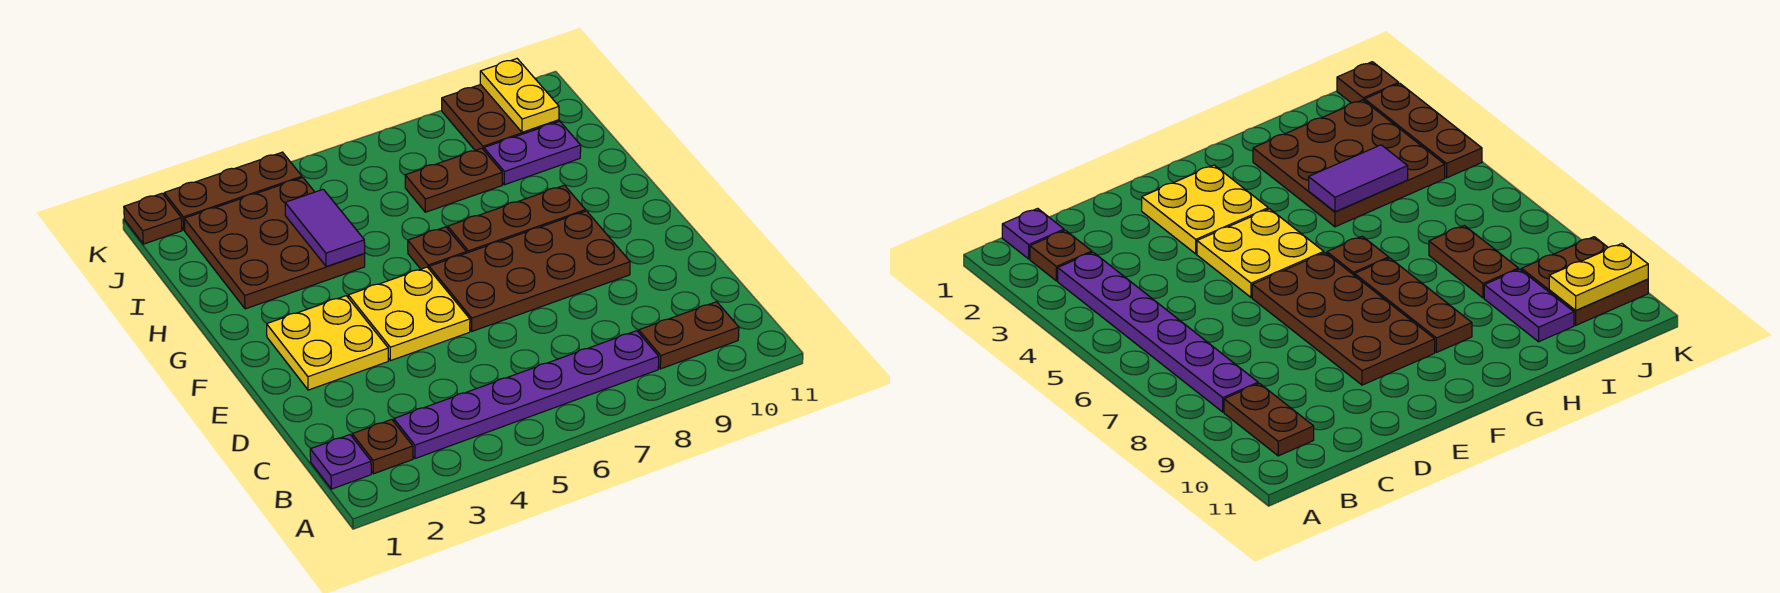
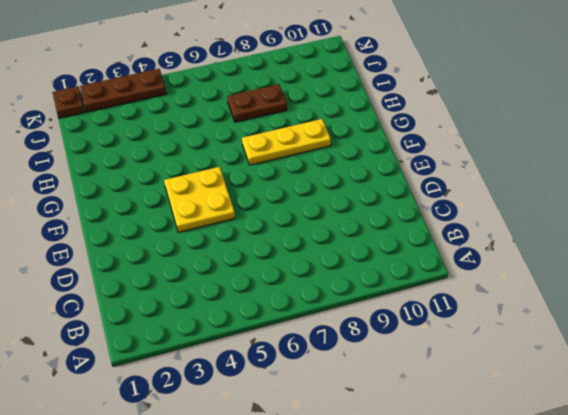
yellow 1x3 plate [242,119,331,165] -> brown 1x3 plate [448,185,585,253]
none -> purple 1x1 plate [310,435,371,489]
none -> brown 1x1 plate [352,419,413,474]
none -> purple 1x6 plate [394,331,659,459]

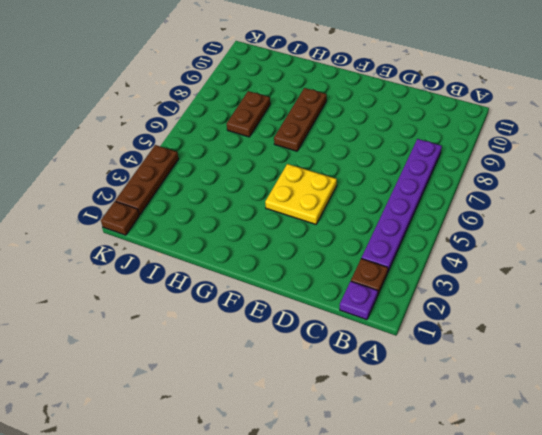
none -> brown 1x2 plate [639,302,739,369]
none -> yellow 2x2 plate [267,296,388,390]
none -> brown 2x4 plate [429,211,630,331]

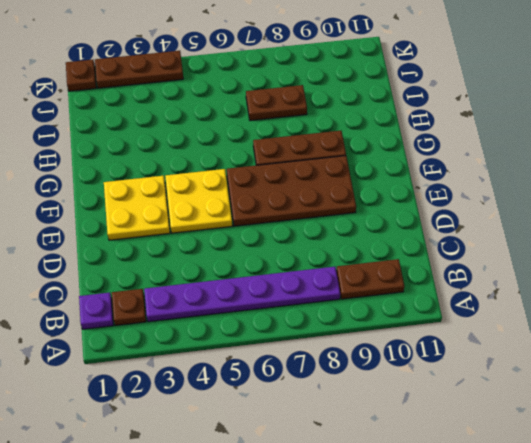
none -> brown 1x1 plate [408,227,466,269]
none -> brown 3x3 plate [184,178,365,309]
none -> purple 1x2 plate [484,121,581,185]

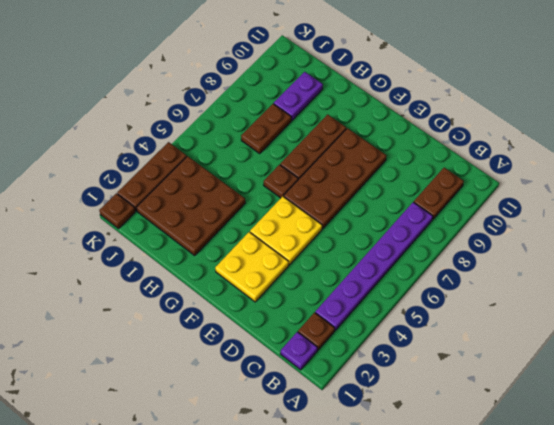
none -> brown 2x2 plate [442,85,559,150]
none -> purple 1x2 tile [285,189,365,267]
none -> yellow 1x2 plate [480,59,559,132]

